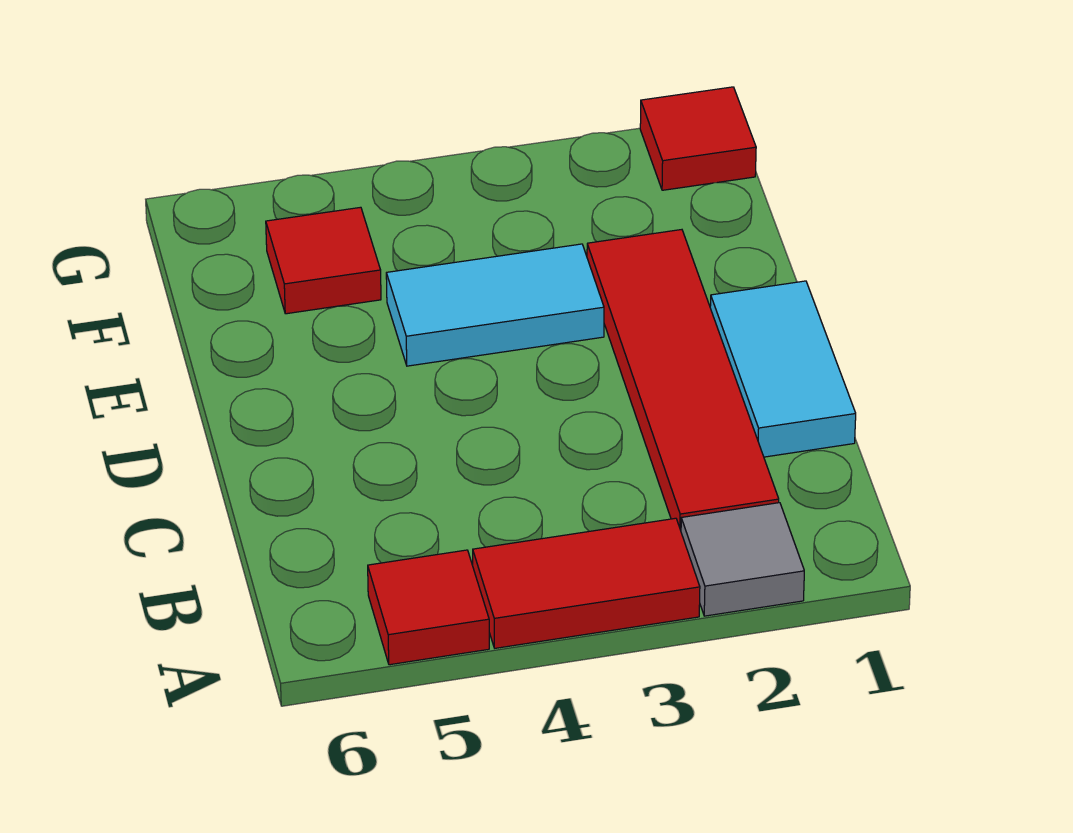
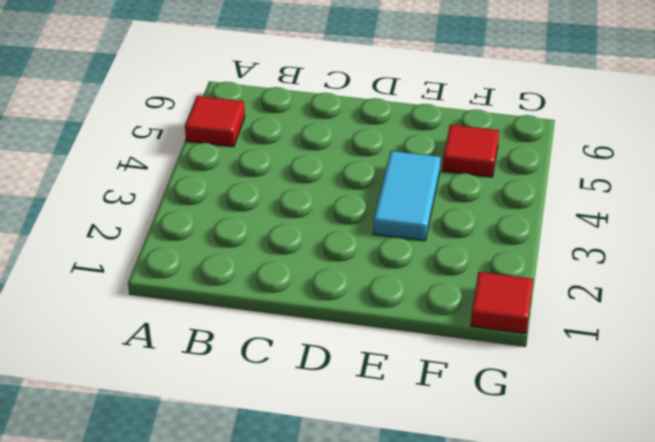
none -> grey 1x1 tile [681,503,804,616]
none -> red 1x2 tile [473,518,700,648]

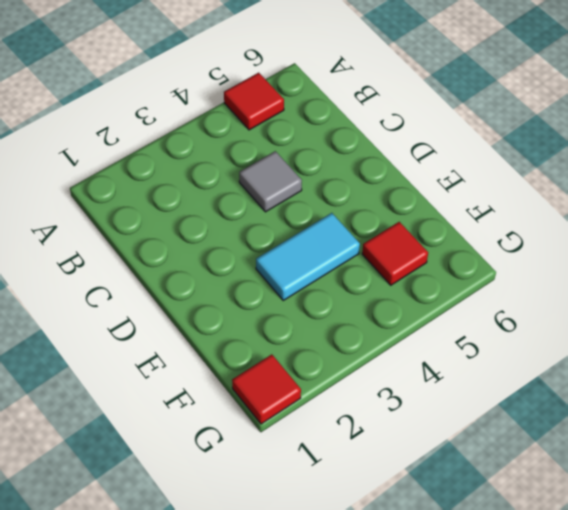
grey 1x1 tile [239,151,302,212] -> grey 1x1 tile moved to [681,503,804,616]
none -> red 1x2 tile [473,518,700,648]
none -> red 1x4 tile [587,230,779,530]

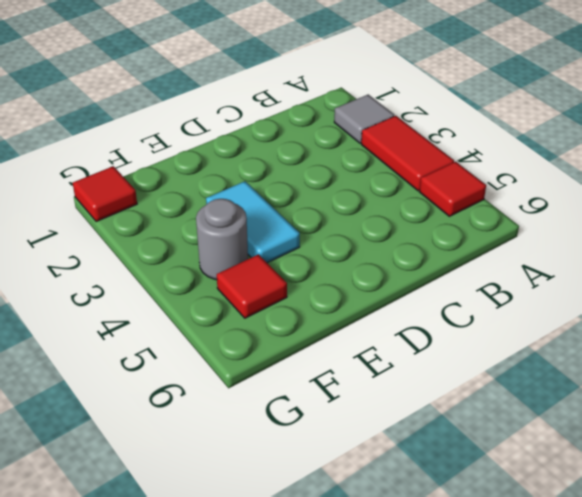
grey 1x1 round brick [196,199,248,280] -> none
none -> red 1x4 tile [587,230,779,530]
none -> cyan 1x2 tile [710,281,856,457]

